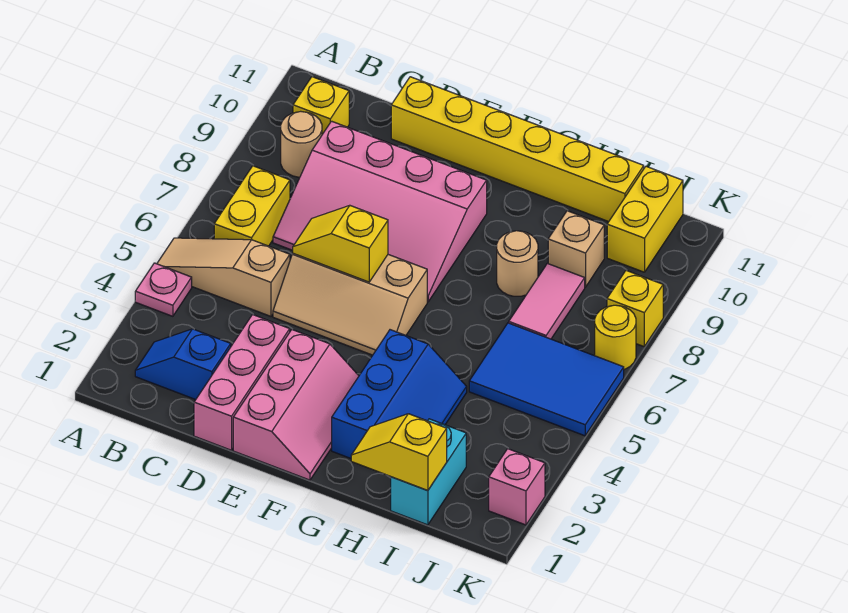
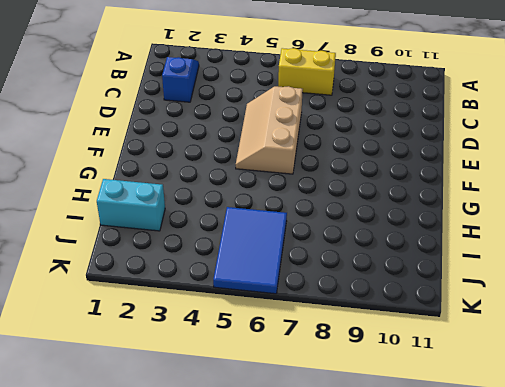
none -> pink 1x1 plate [135,263,192,316]
none -> tan 1x3 slope [157,238,290,316]
none -> tan 1x1 round brick [281,111,322,177]

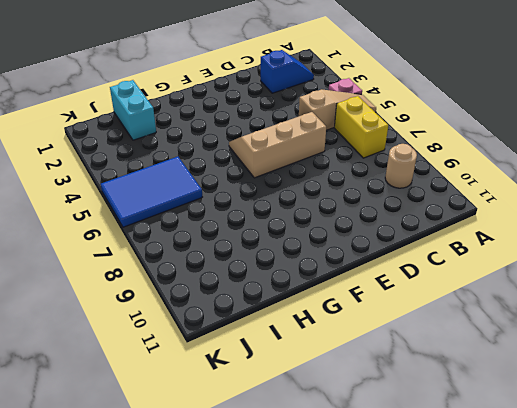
none -> yellow 1x1 brick [293,77,349,134]
none -> pink 3x4 slope [273,121,487,302]
none -> pink 1x3 brick [194,315,290,450]

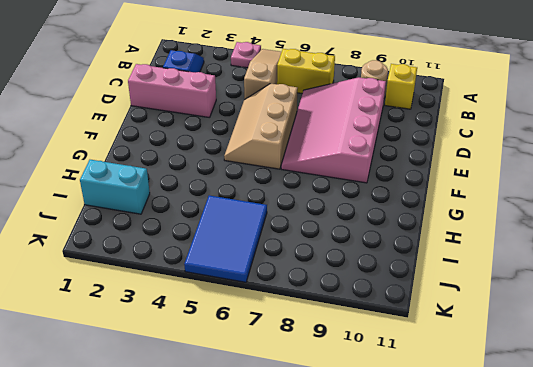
none -> yellow 1x6 brick [391,77,644,222]
none -> pink 2x3 slope [233,330,359,480]
none -> blue 2x3 slope [332,330,467,458]

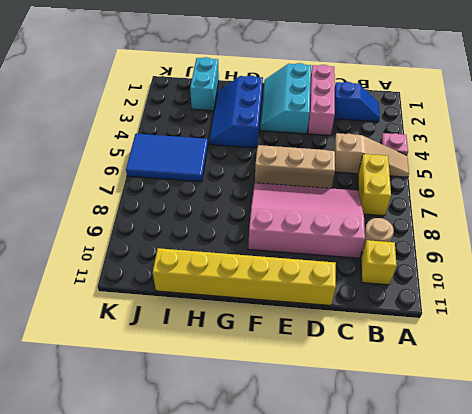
cyan 2x3 slope [260,63,311,134] -> pink 2x3 slope [233,330,359,480]
none -> tan 1x1 round brick [497,231,538,296]
none -> pink 1x2 tile [509,263,585,339]
none -> tan 1x1 brick [548,211,604,287]

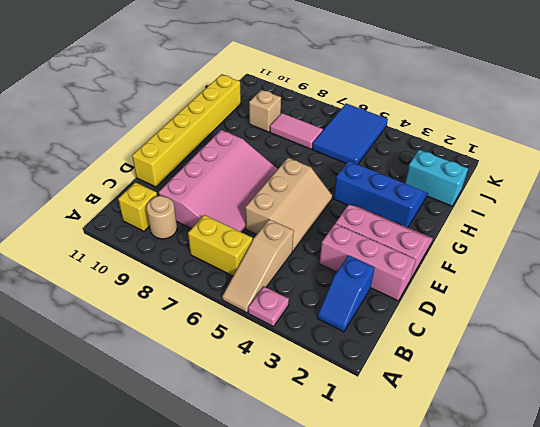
none -> tan 1x1 round brick [497,231,538,296]
none -> yellow 1x2 brick [607,166,683,272]
none -> pink 1x1 brick [489,449,545,525]

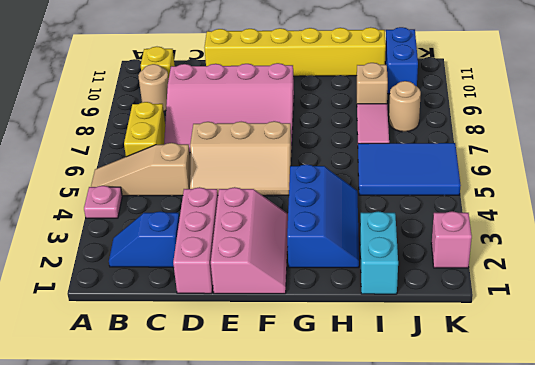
tan 1x1 round brick [389,81,421,132] -> tan 1x1 round brick moved to [497,231,538,296]
blue 1x2 brick [385,27,418,94] -> yellow 1x2 brick [607,166,683,272]
none -> yellow 1x1 round brick [595,305,636,370]
none -> yellow 1x1 brick [607,271,663,346]
none -> yellow 1x2 slope [293,206,388,282]

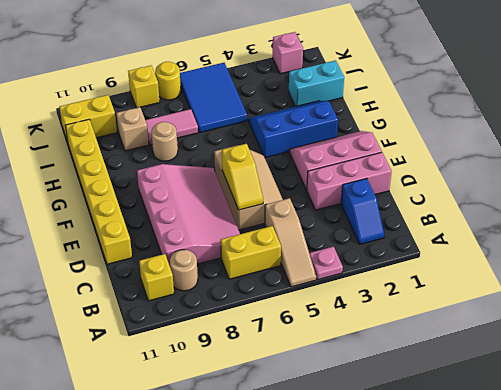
none -> yellow 1x2 slope [351,414,447,491]

